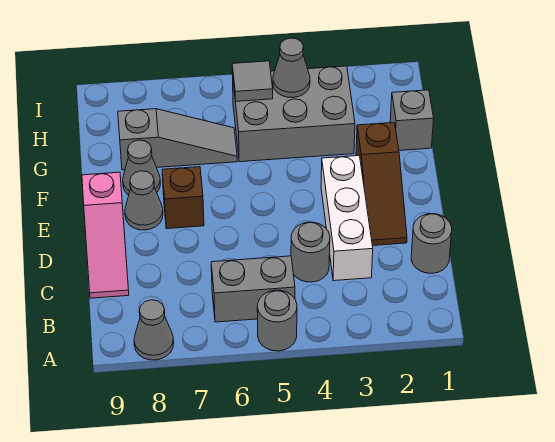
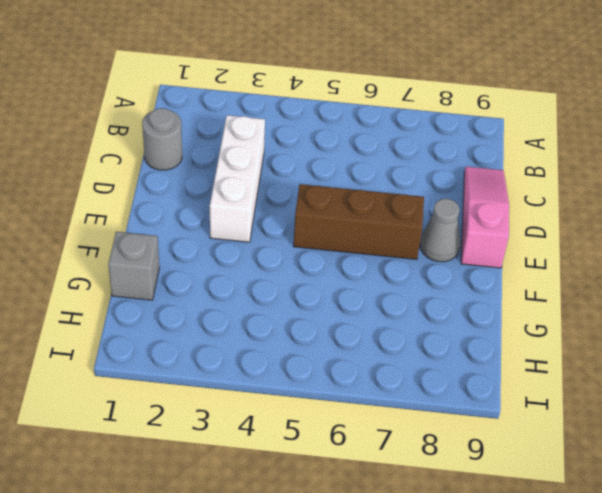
brown 1x3 brick [293,184,424,259] -> brown 1x1 brick [162,167,204,229]
none -> grey 1x1 round brick [257,290,297,351]
none -> grey 1x1 cone [134,300,174,360]
none -> grey 1x2 brick [211,256,295,322]

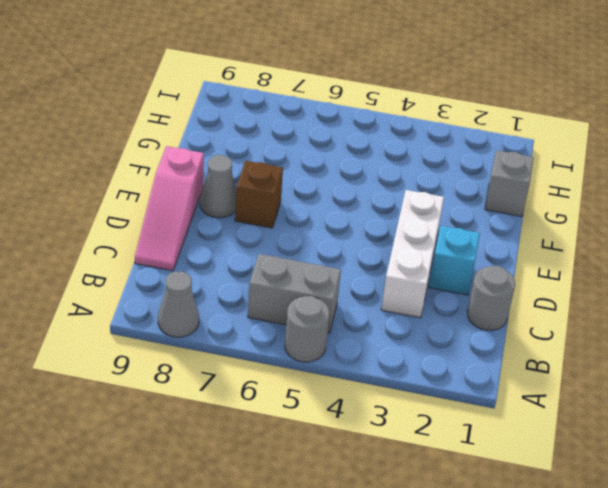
cyan 1x1 brick [429,226,480,295] -> brown 1x3 slope [356,122,407,246]
none -> grey 1x1 round brick [291,222,330,282]
none -> grey 1x1 cone [123,140,160,195]
none -> grey 2x3 brick [233,66,355,162]

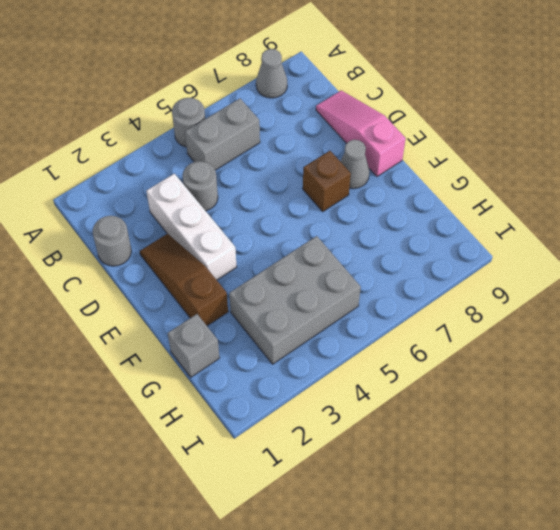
none -> grey 1x1 cone [123,140,160,195]
none -> grey 1x3 slope [118,109,237,170]
none -> grey 1x1 cone [273,38,310,98]

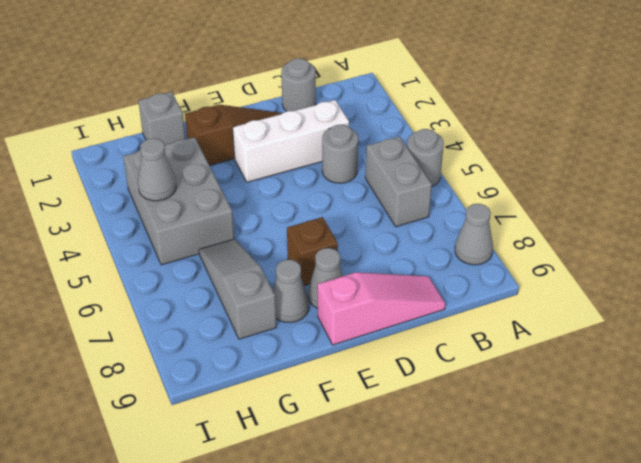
none -> grey 1x1 tile [232,61,273,102]

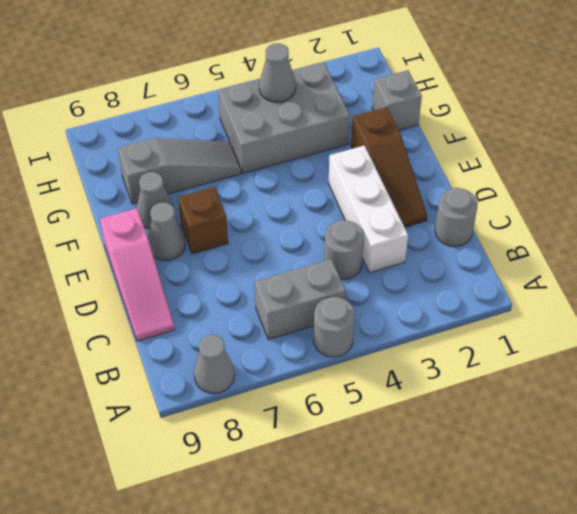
none -> grey 1x1 tile [232,61,273,102]

